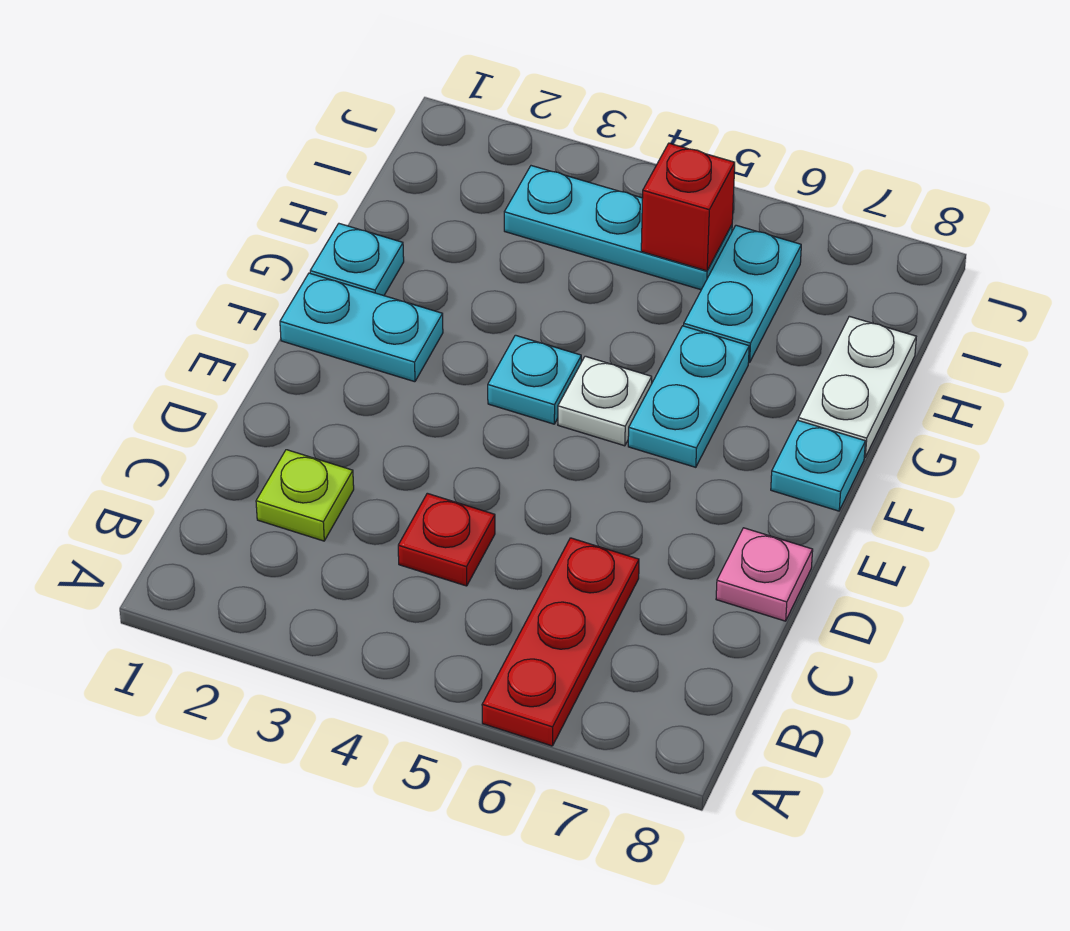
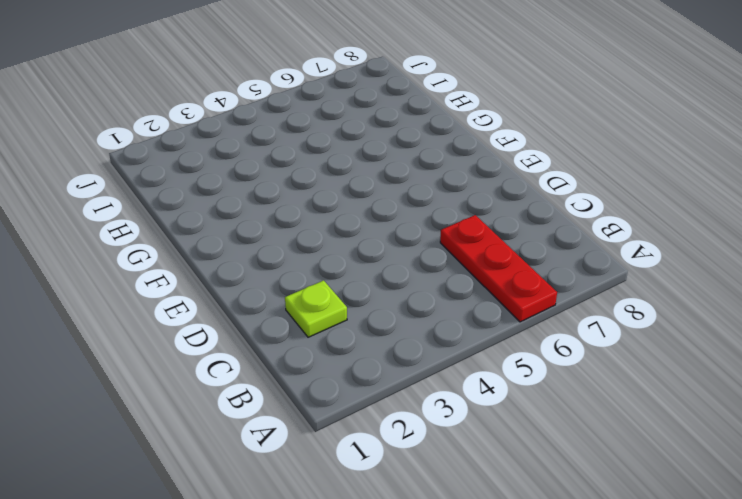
none -> red 1x1 plate [398,493,495,586]
none -> pink 1x1 plate [716,528,813,621]
none -> cyan 1x2 plate [280,273,443,382]

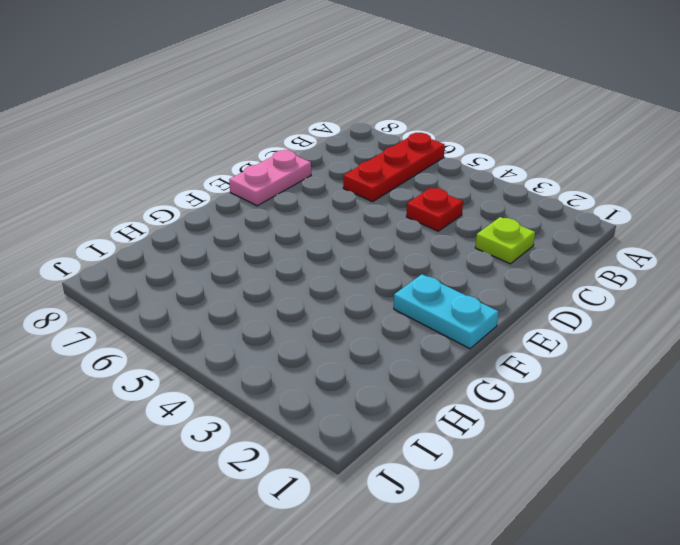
pink 1x2 plate [229,150,311,206] -> pink 1x1 plate [716,528,813,621]
none -> cyan 1x1 plate [488,335,581,424]
none -> white 1x1 plate [558,356,652,446]
none -> cyan 1x2 plate [628,326,749,467]

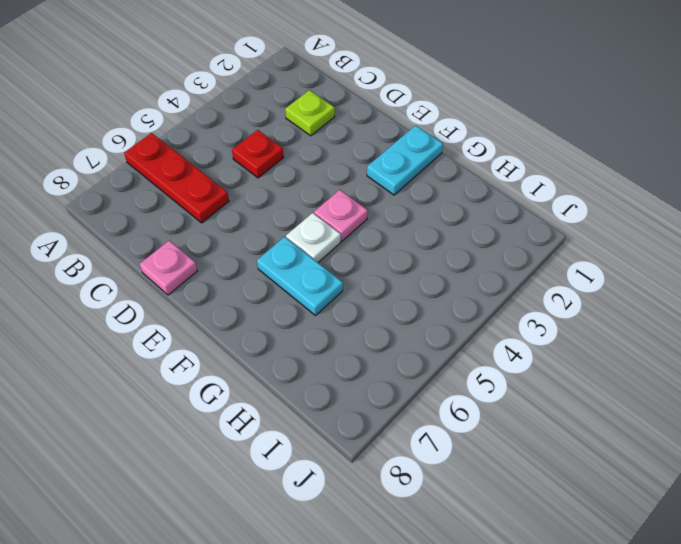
pink 1x1 plate [314,190,368,241] -> cyan 1x1 plate [488,335,581,424]
none -> cyan 1x1 plate [771,420,865,511]
none -> cyan 1x1 plate [310,224,404,296]
none -> white 1x2 plate [798,316,916,457]

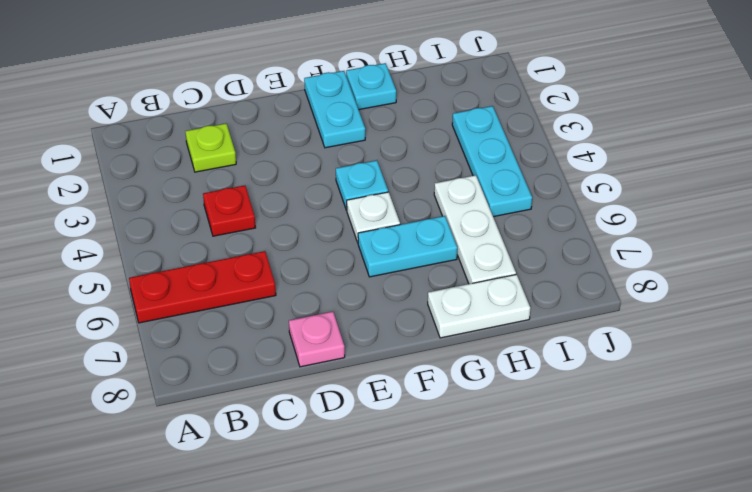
white 1x3 plate [434,175,516,284] -> cyan 1x2 plate [684,225,801,363]
none -> cyan 1x1 plate [771,420,865,511]
none -> red 1x1 brick [641,143,735,271]

